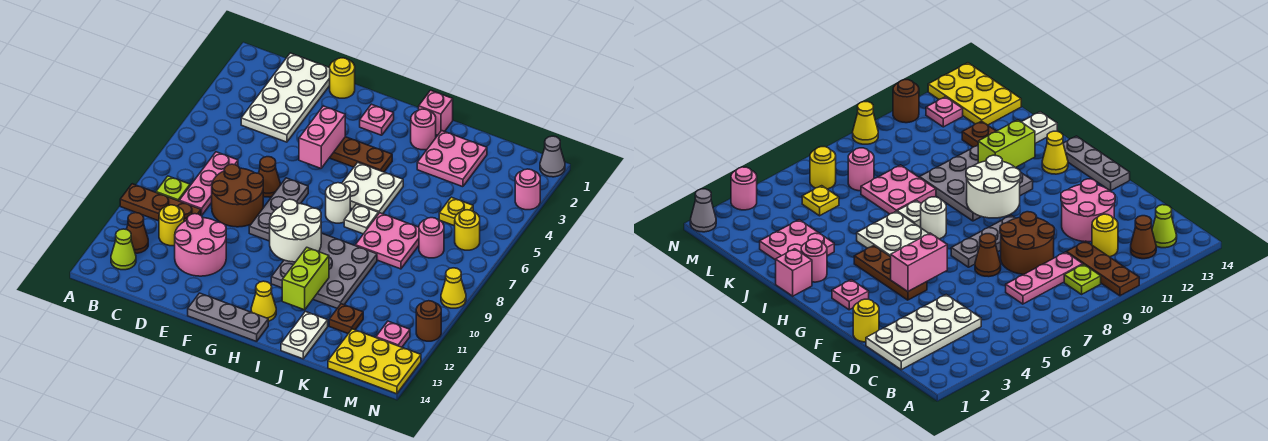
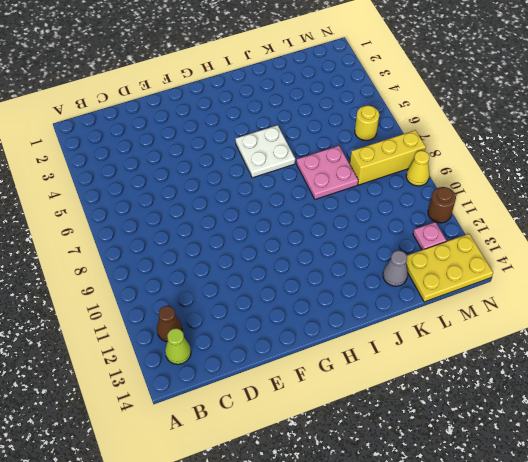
grey 1x1 cone [383,251,408,286] -> grey 1x1 cone moved to [540,136,565,177]
yellow 1x3 brick [350,130,426,185] -> none
none -> brown 1x3 plate [120,184,201,222]
none -> lime 1x1 plate [156,176,190,201]
none -> white 2x4 plate [241,53,330,142]
none -> pink 1x3 plate [179,152,238,216]

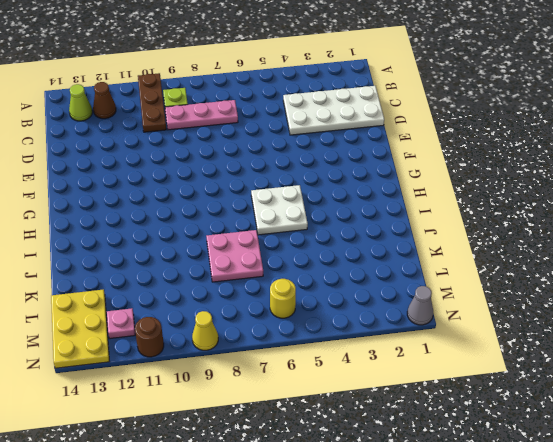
none -> yellow 1x1 round brick [159,205,184,246]
none -> brown 2x2 round brick [212,164,263,227]
none -> pink 2x2 round brick [175,214,226,276]
none -> yellow 1x1 round brick [330,58,355,98]

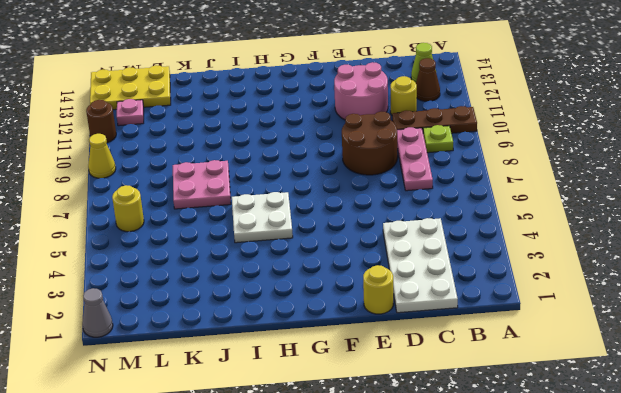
none -> brown 1x1 cone [259,157,280,197]
none -> brown 1x3 plate [330,137,392,172]
none -> grey 1x3 plate [249,178,308,241]
none -> grey 1x3 plate [188,293,268,342]

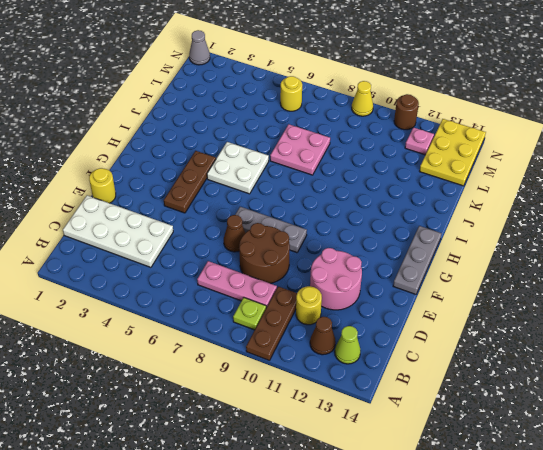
none -> pink 1x1 plate [360,104,394,135]
none -> white 1x1 round brick [326,183,350,223]
none -> grey 3x3 plate [271,233,377,308]
none -> yellow 1x1 cone [251,281,276,321]

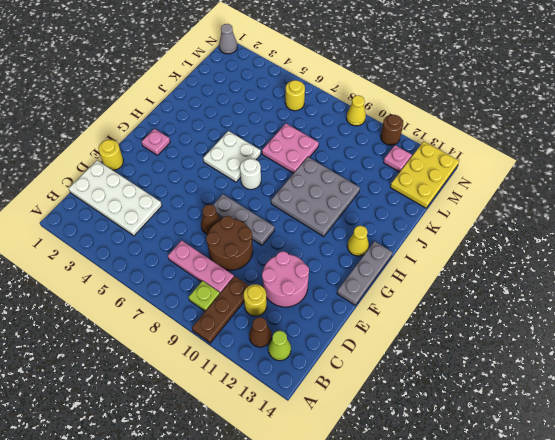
none -> brown 1x3 plate [330,137,392,172]
none -> pink 1x1 brick [419,90,453,135]
none -> pink 1x1 round brick [411,109,436,150]
none -> white 1x1 plate [344,204,378,234]

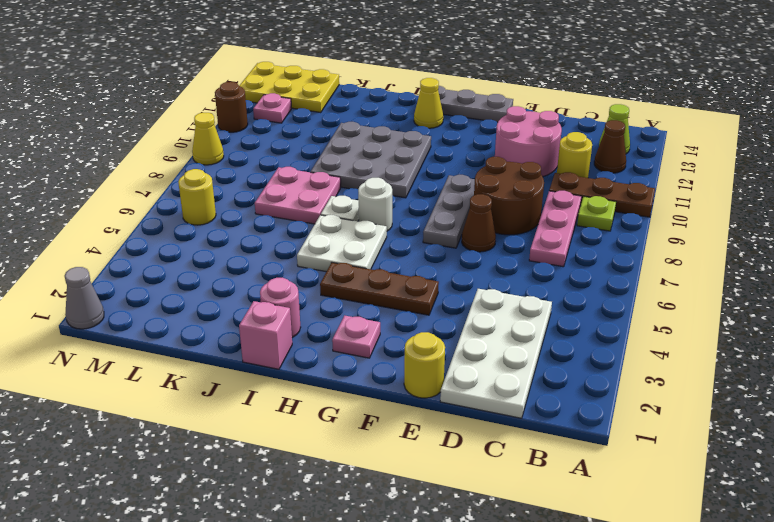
none -> pink 2x2 plate [417,131,487,187]
none -> white 1x2 plate [281,312,328,359]
none -> brown 1x1 plate [329,304,363,334]
none -> yellow 1x1 plate [439,197,473,226]

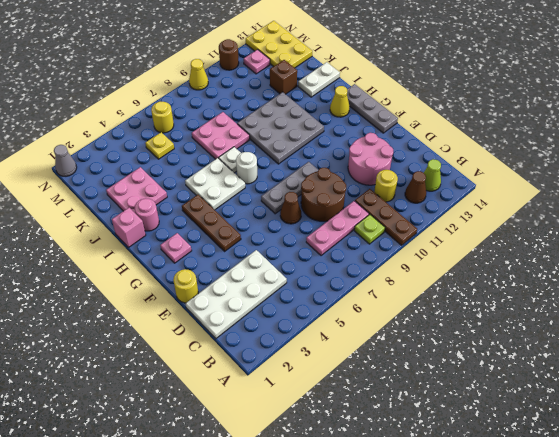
brown 1x1 brick [270,60,297,94] -> brown 1x1 plate [329,304,363,334]
none -> pink 1x1 round brick [419,218,444,258]
none -> pink 1x1 round brick [515,169,540,210]
none -> pink 1x2 brick [299,106,345,169]
none -> white 2x2 round brick [270,199,321,262]

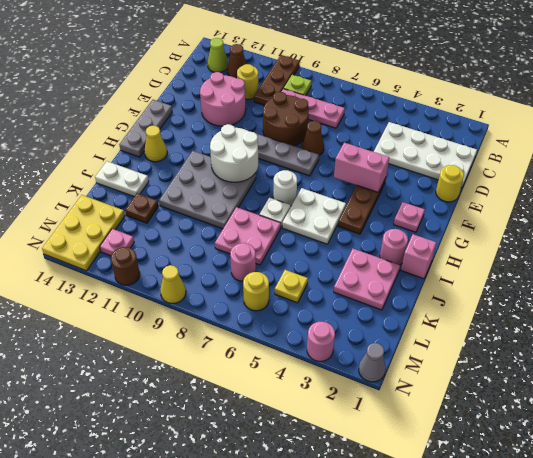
none -> lime 1x2 brick [282,248,329,310]

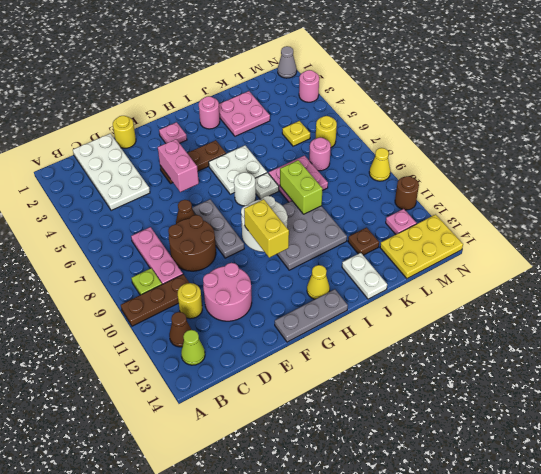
yellow 1x2 brick [244,199,289,258] -> none
lime 1x2 brick [280,160,323,214] -> lime 1x2 brick moved to [282,248,329,310]
none -> pink 1x1 brick [419,90,453,135]

